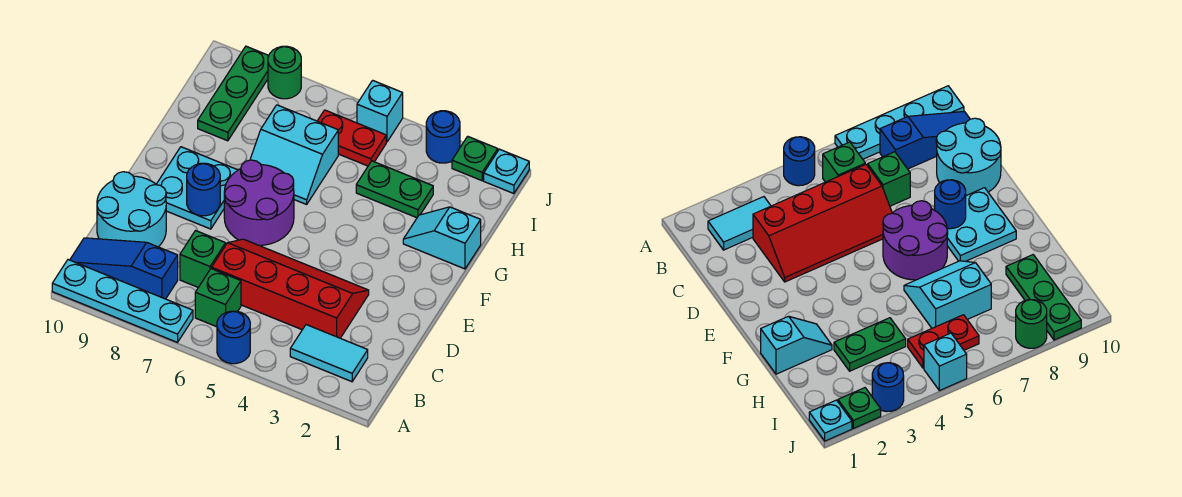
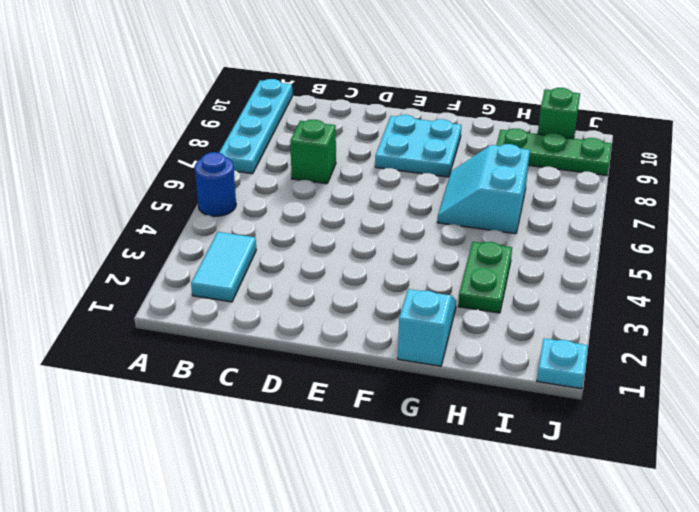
green 1x1 brick [538,88,580,139] -> green 1x1 brick moved to [195,269,241,327]
none -> blue 1x3 slope [70,238,178,299]
none -> red 2x4 slope [212,239,369,338]
none -> cyan 2x2 round brick [97,172,166,247]

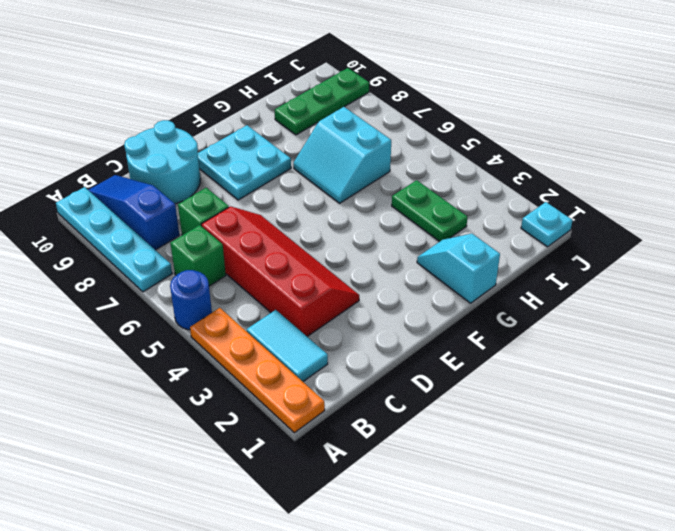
orange 1x4 plate [190,308,325,433] -> none
none -> purple 2x2 round brick [224,160,294,245]
none -> red 1x2 plate [318,110,386,166]
none -> green 1x1 plate [452,136,498,181]

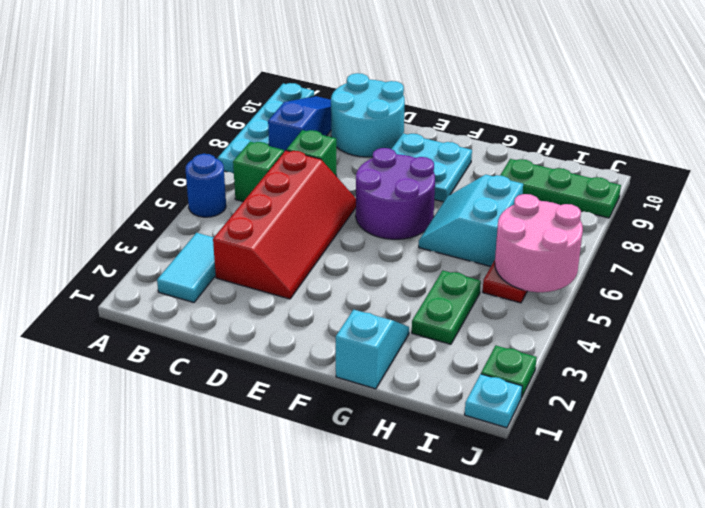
pink 2x2 round brick [495,194,583,292] -> none
none -> blue 1x1 round brick [426,111,460,163]
none -> cyan 1x1 brick [357,80,403,142]
none -> green 1x1 round brick [268,46,301,99]

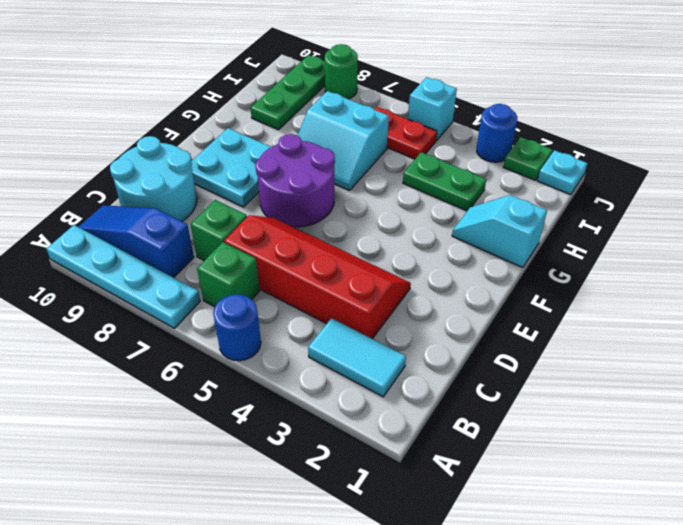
none -> blue 1x1 round brick [187,163,220,216]

